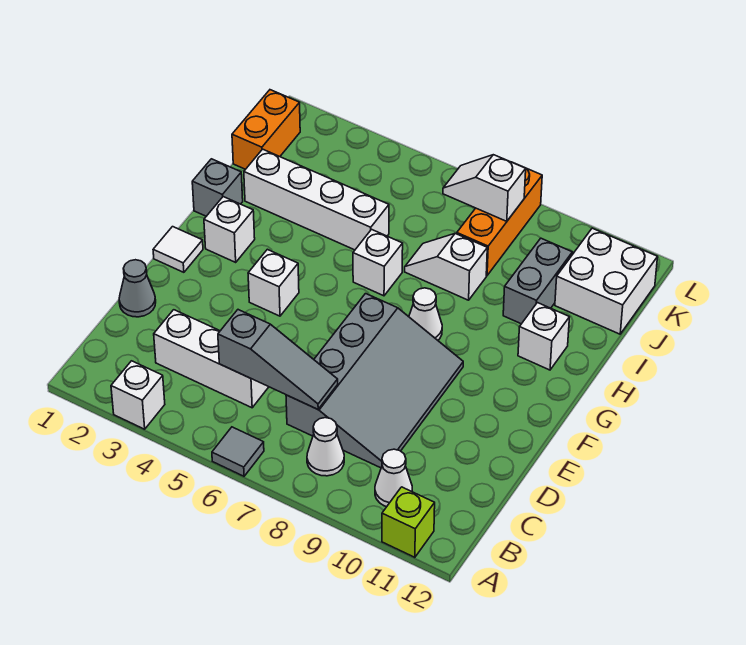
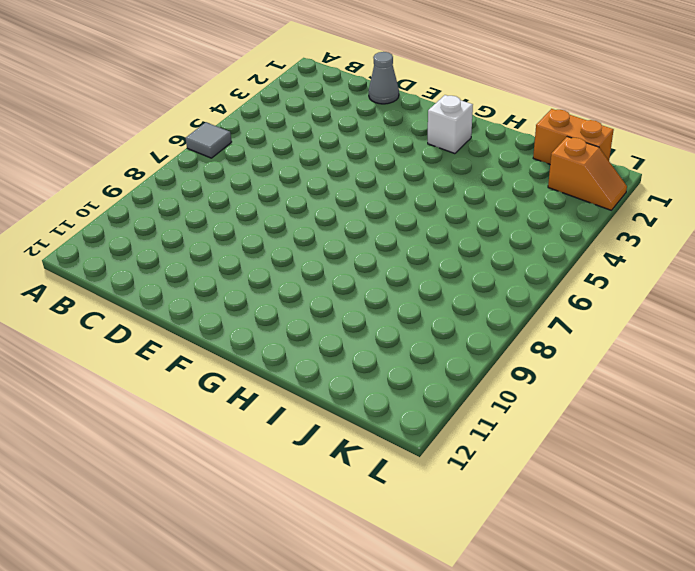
orange 1x2 slope [548,137,627,210] -> none
none -> white 1x1 brick [111,361,165,429]
none -> lime 1x1 brick [382,487,435,557]
none -> white 1x1 cone [307,418,344,476]

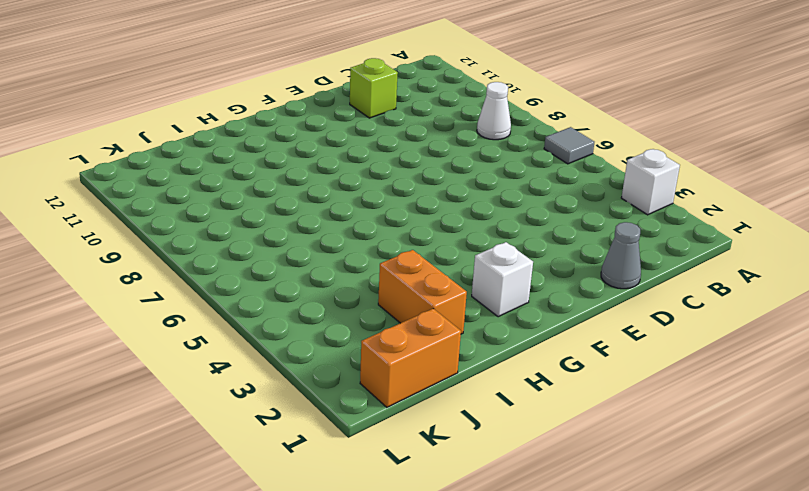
lime 1x1 brick [350,58,398,118] -> lime 1x1 brick moved to [382,487,435,557]
orange 1x2 brick [378,250,467,334] -> white 1x4 brick [244,149,389,250]
none -> white 1x1 cone [375,449,412,507]
none -> white 1x3 brick [154,310,268,408]
none -> grey 3x4 slope [286,294,463,468]

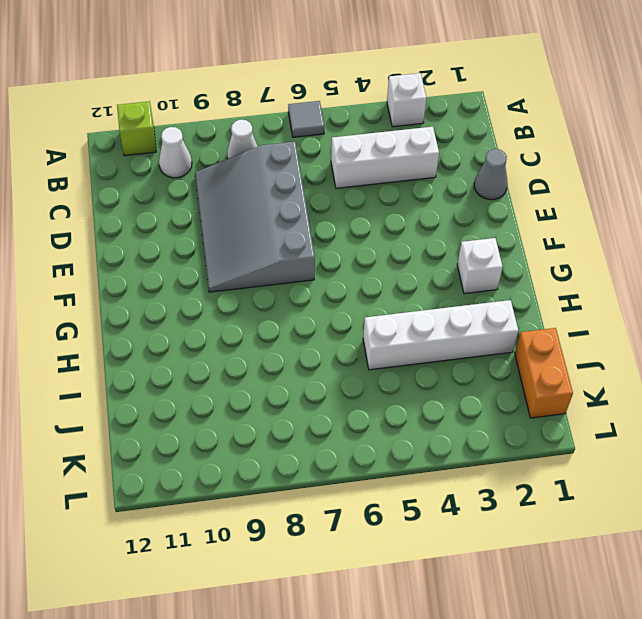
none -> white 1x1 tile [153,227,203,272]
none -> white 1x1 brick [248,249,299,316]
none -> white 1x1 cone [409,288,442,340]

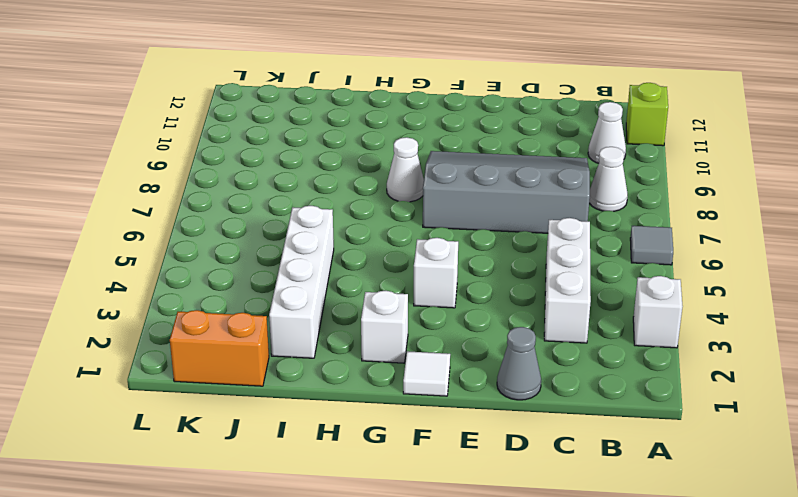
none -> grey 1x1 brick [192,159,243,216]
none -> white 1x1 brick [353,229,403,296]
none -> white 1x1 brick [518,303,569,370]

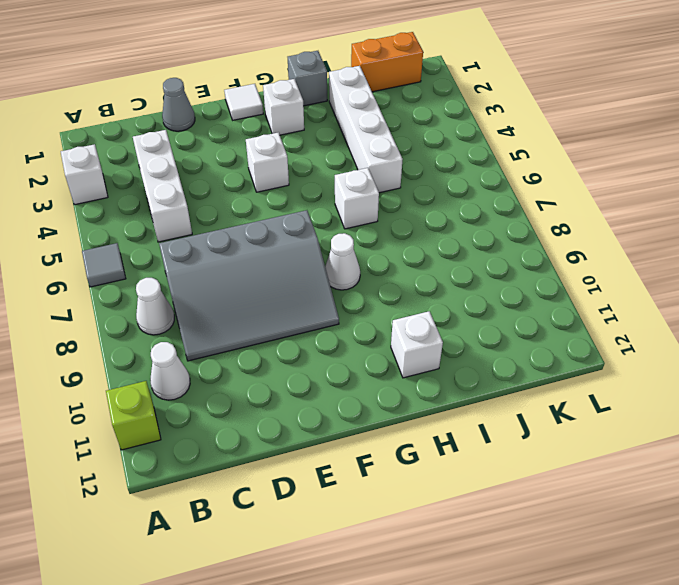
none -> white 1x2 slope [405,234,487,300]
none -> grey 1x2 brick [503,238,572,324]
none -> orange 1x3 brick [457,162,542,276]

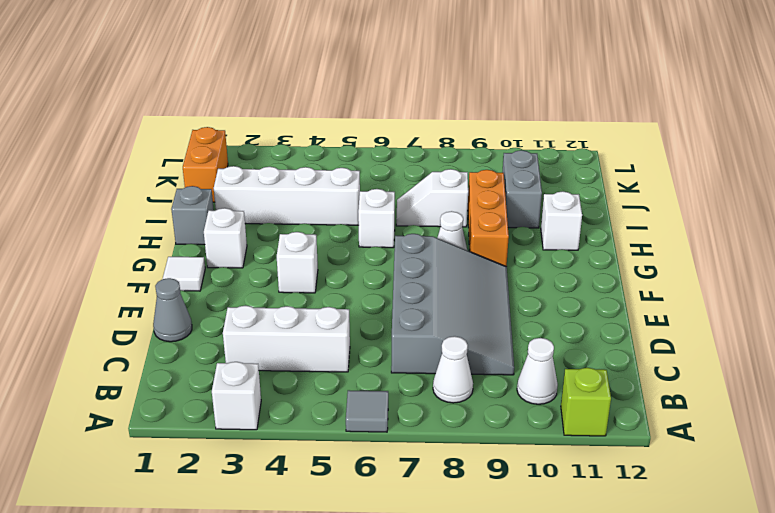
orange 1x3 brick [468,170,509,267] -> orange 1x3 brick moved to [457,162,542,276]
none -> white 2x2 brick [555,228,658,334]
none -> grey 1x3 slope [218,310,338,409]
none -> white 1x2 slope [443,155,526,221]

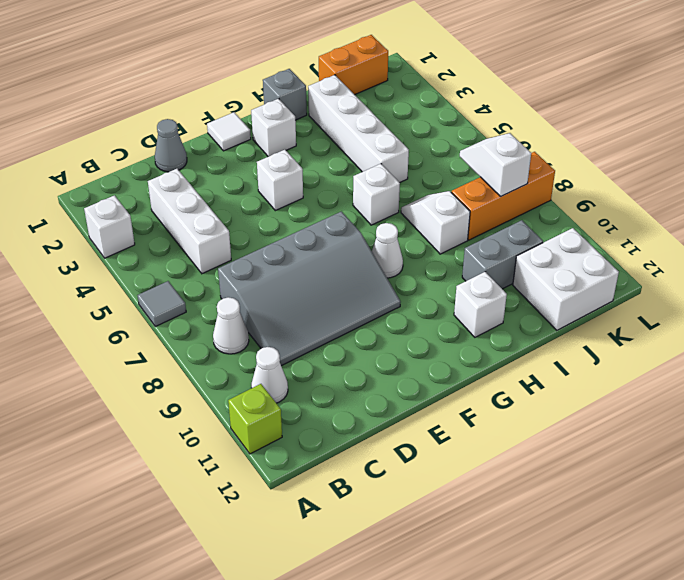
none -> grey 1x3 slope [218,310,338,409]

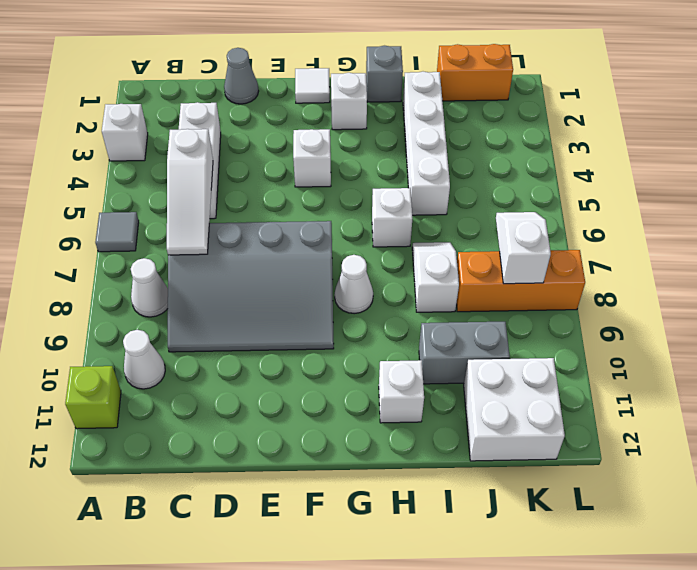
white 1x3 slope [167,129,213,255] -> grey 1x3 slope [218,310,338,409]

